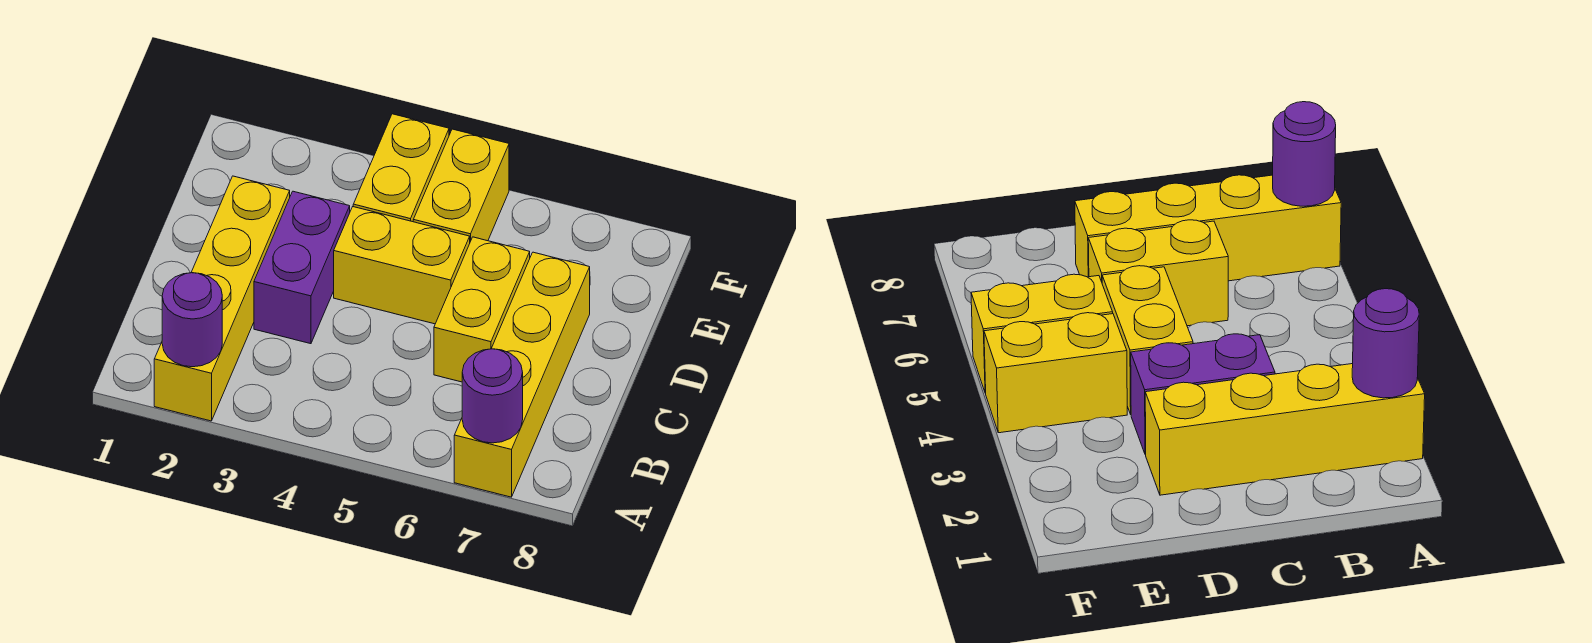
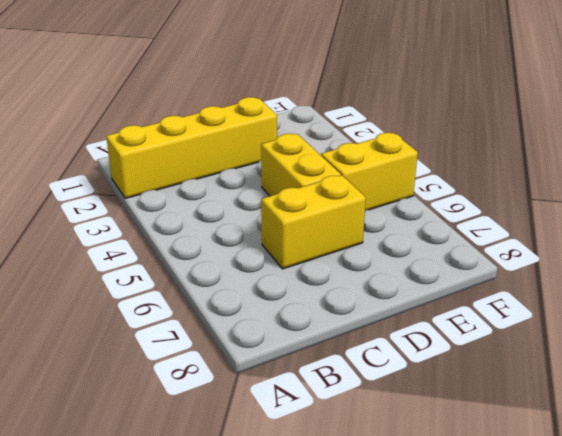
none -> yellow 1x4 brick [454,252,590,497]
none -> purple 1x2 brick [254,191,350,344]

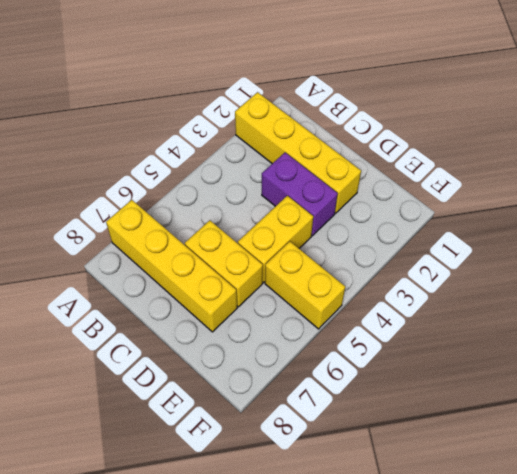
none -> yellow 1x2 brick [353,114,449,222]
none -> purple 1x1 round brick [162,273,222,367]

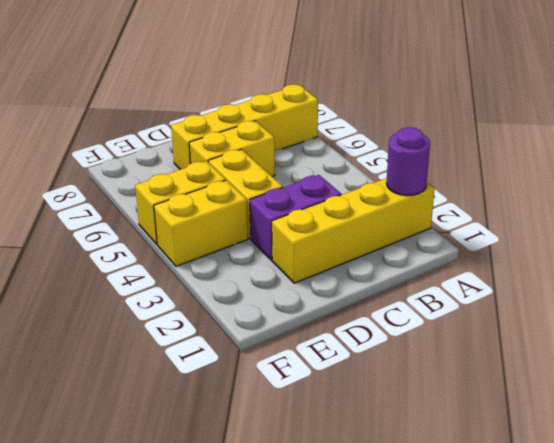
none -> purple 1x1 round brick [462,349,523,443]

